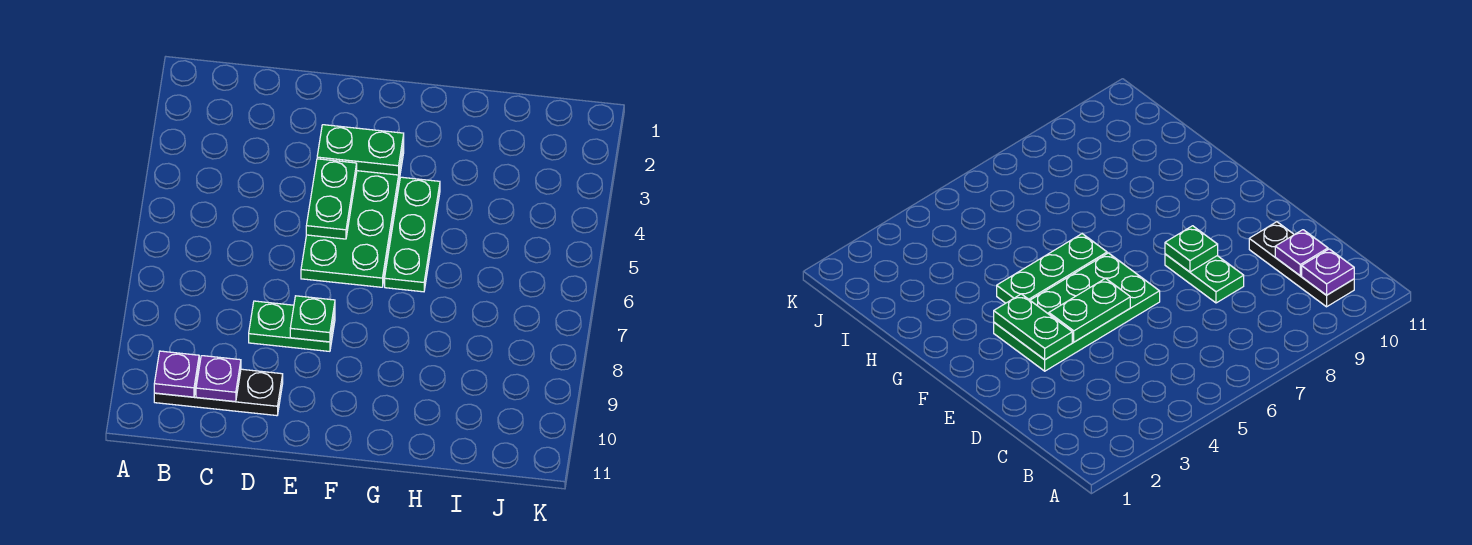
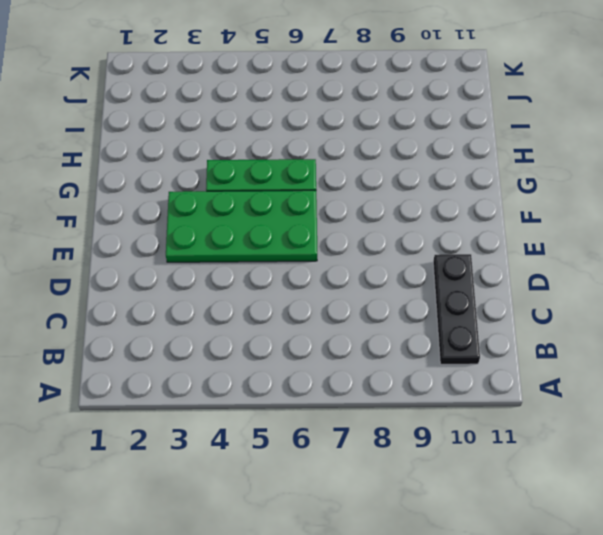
none -> green 1x2 plate [249,301,335,351]
none -> purple 1x1 plate [154,351,199,397]

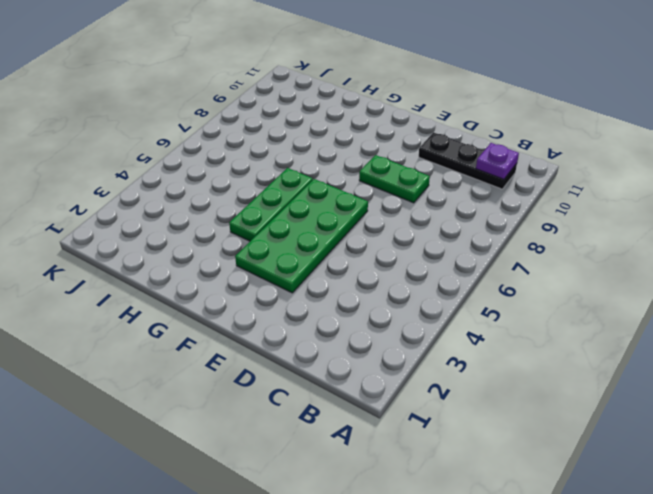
none -> purple 1x1 plate [196,356,241,402]
none -> green 1x2 plate [317,125,404,175]

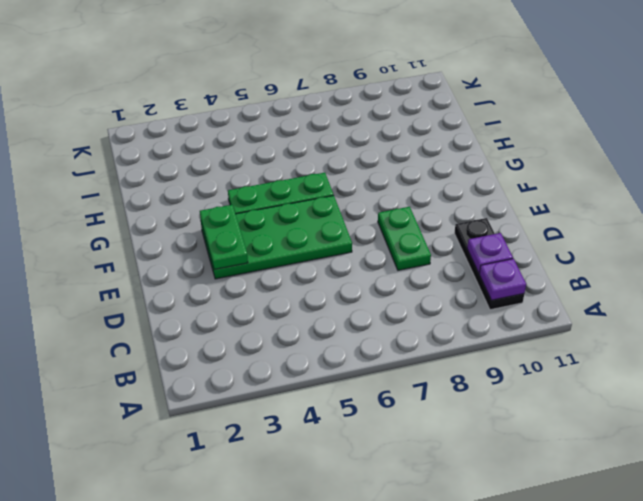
none -> green 1x2 plate [306,159,357,239]
none -> green 1x1 plate [290,296,335,342]

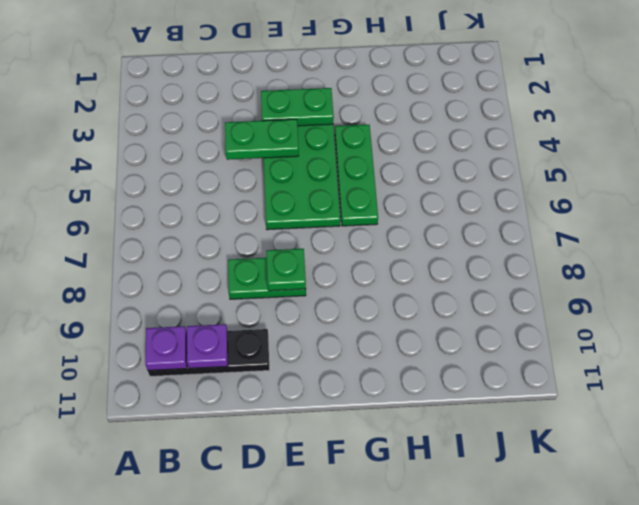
green 1x2 plate [225,119,299,160] -> green 1x2 plate turned to [306,159,357,239]

